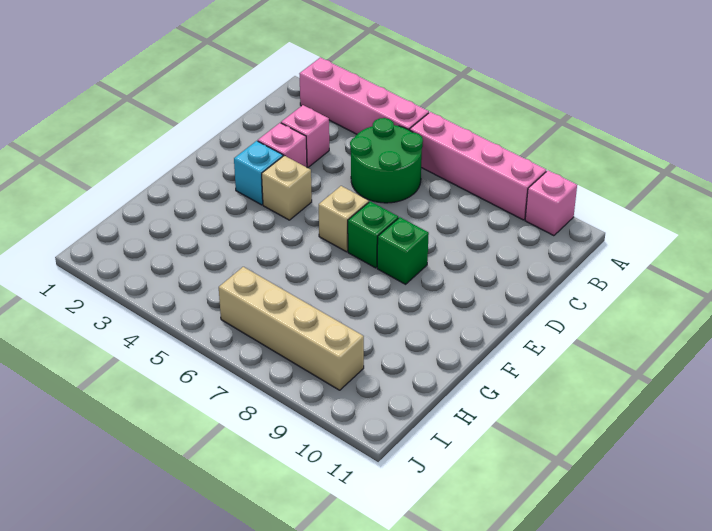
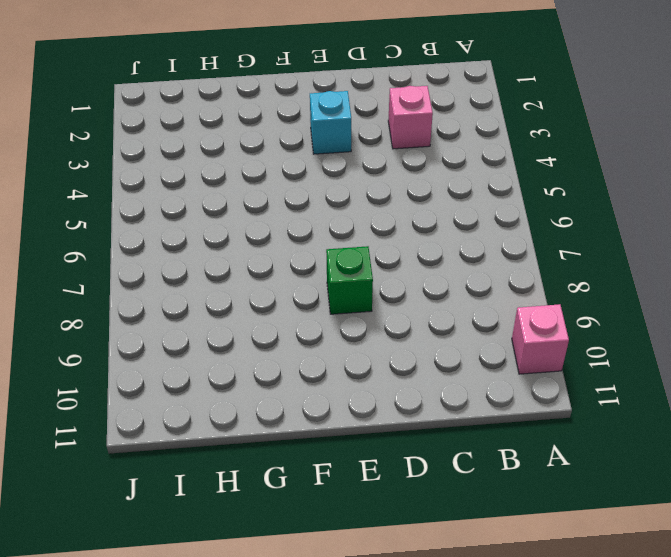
none -> pink 1x4 brick [299,58,429,134]
none -> pink 1x4 brick [410,112,546,220]
none -> green 2x2 round brick [350,118,423,203]

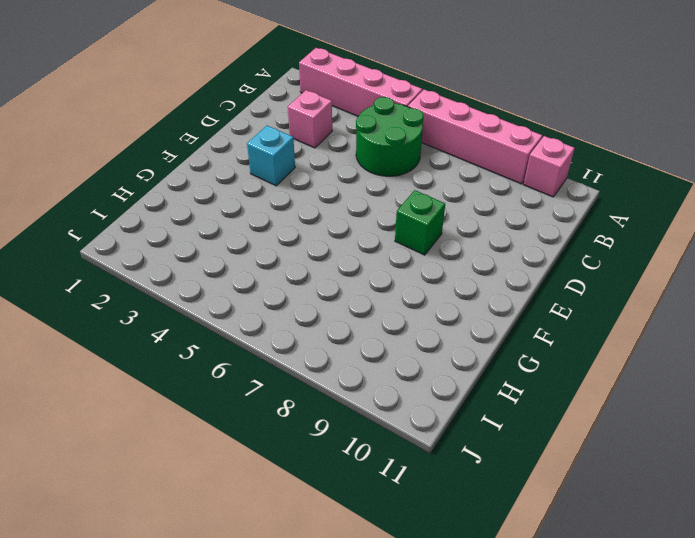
none -> pink 1x1 brick [258,123,307,167]
none -> tan 1x1 brick [262,156,312,220]
none -> tan 1x1 brick [319,186,369,252]

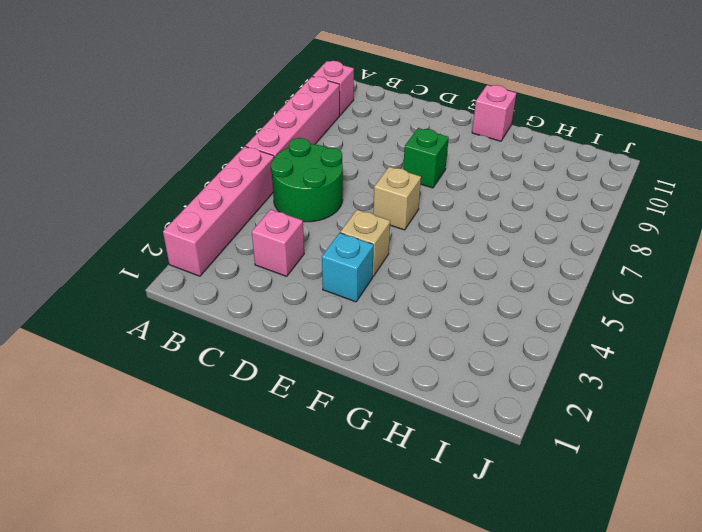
pink 1x1 brick [472,85,516,141] -> pink 1x1 brick moved to [258,123,307,167]
none -> green 1x1 brick [348,201,398,268]
none -> tan 1x4 brick [219,267,364,390]

